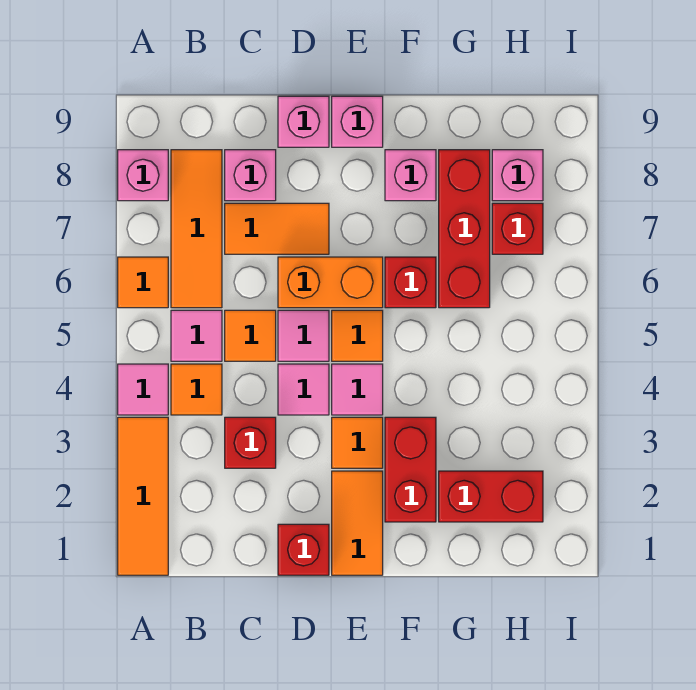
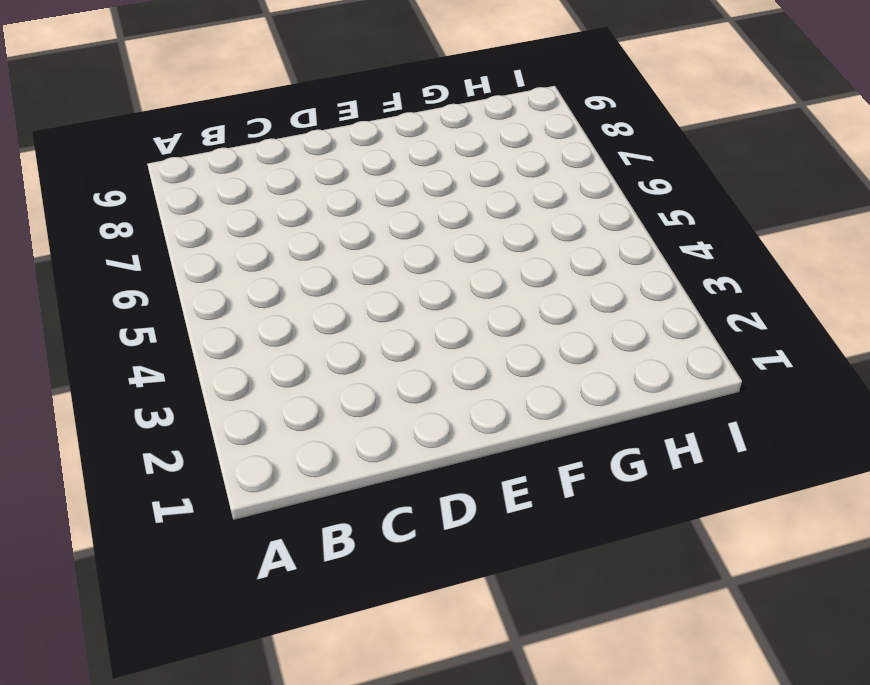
none -> orange 1x3 tile [118,417,168,575]
none -> pink 1x1 tile [118,364,168,415]
none -> orange 1x1 tile [118,257,168,308]

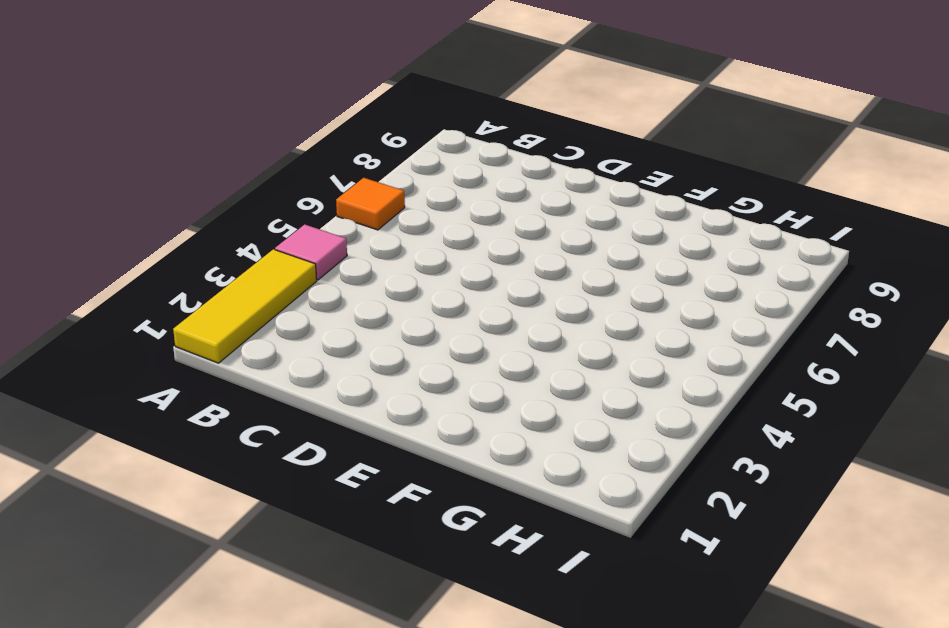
yellow 1x3 tile [173,249,317,363] -> orange 1x3 tile [118,417,168,575]
none -> pink 1x1 brick [118,150,168,201]
none -> orange 1x1 tile [171,364,222,415]
none -> pink 1x1 tile [171,310,222,361]

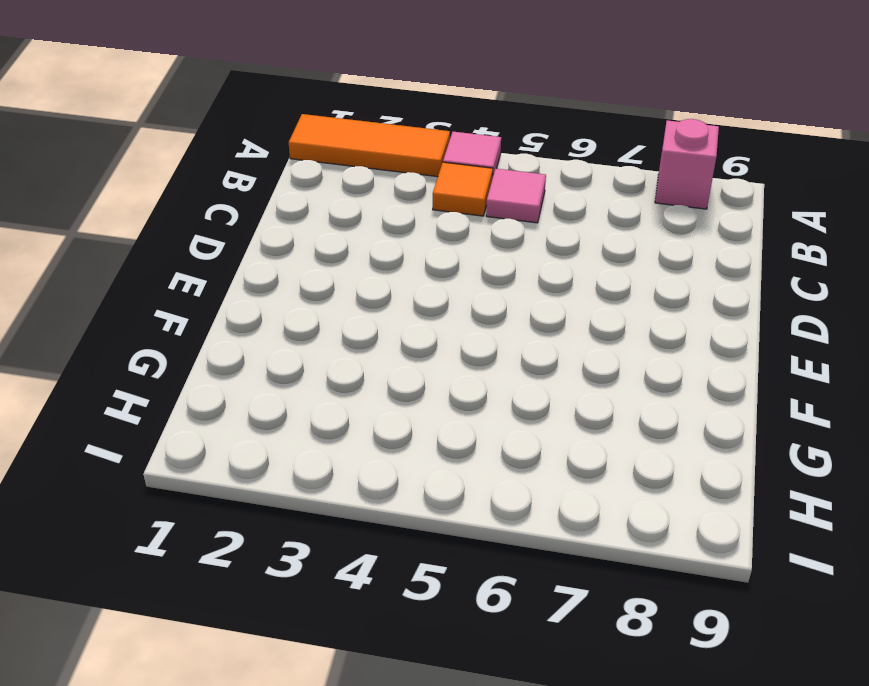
none -> orange 1x1 tile [118,257,168,308]
none -> orange 1x3 tile [171,150,222,308]
none -> red 1x1 brick [225,417,276,468]

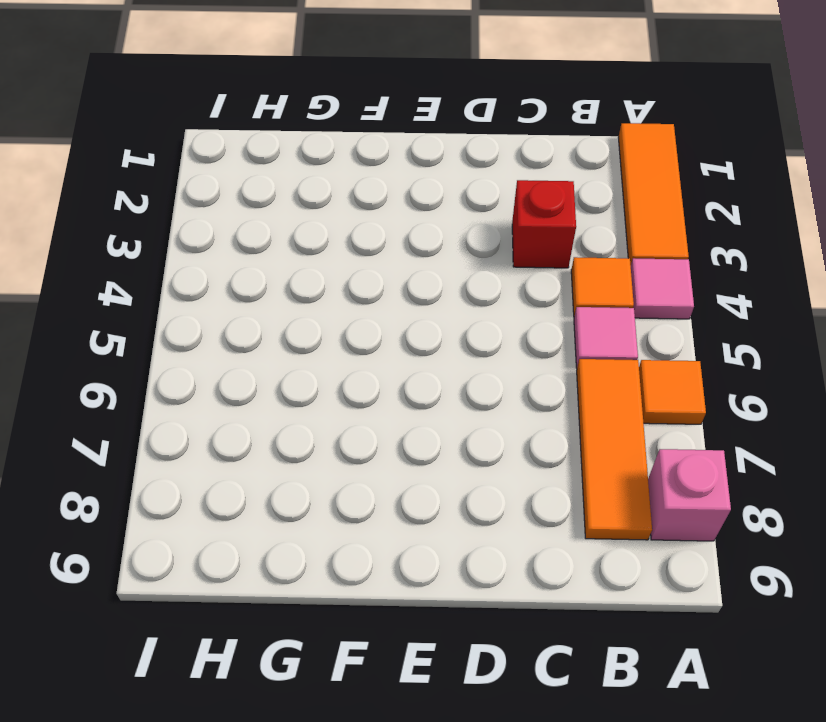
none -> orange 1x1 tile [225,310,276,361]
none -> orange 1x2 tile [225,203,329,254]
none -> pink 1x1 brick [225,150,276,201]

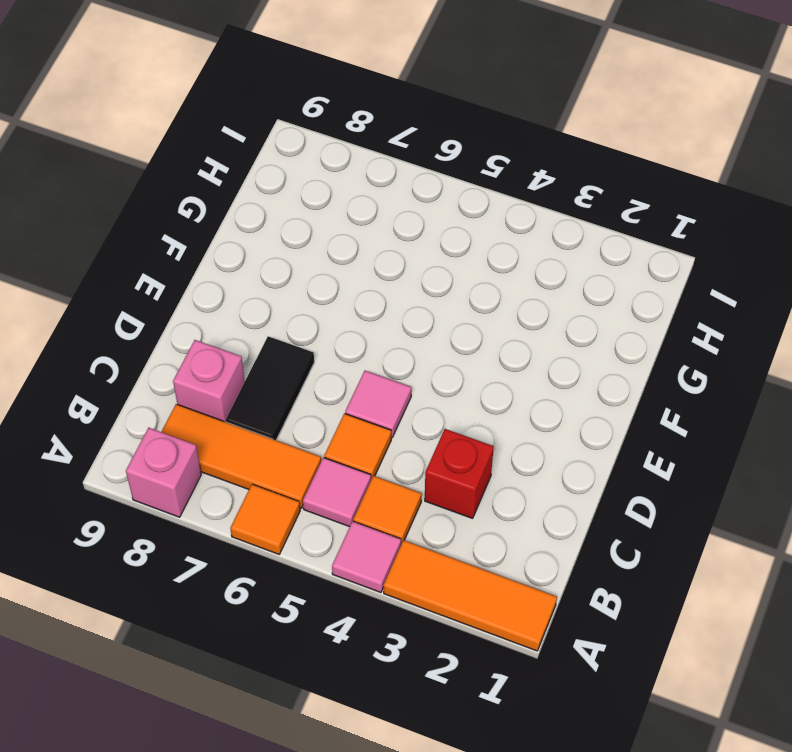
black 1x2 tile [226,336,314,440] -> orange 1x2 tile [225,203,329,254]
none -> red 1x1 brick [278,524,329,575]
none -> pink 1x1 tile [278,364,329,415]
none -> orange 1x2 brick [278,257,383,308]

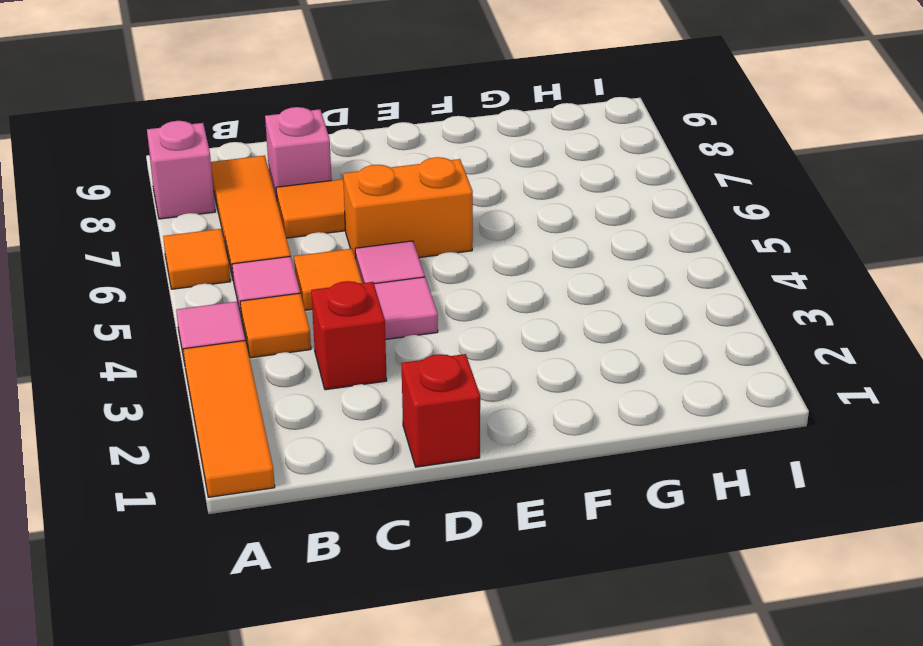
none -> pink 1x1 brick [278,96,329,147]
none -> orange 1x2 tile [332,471,383,575]
none -> orange 1x1 tile [332,417,383,468]

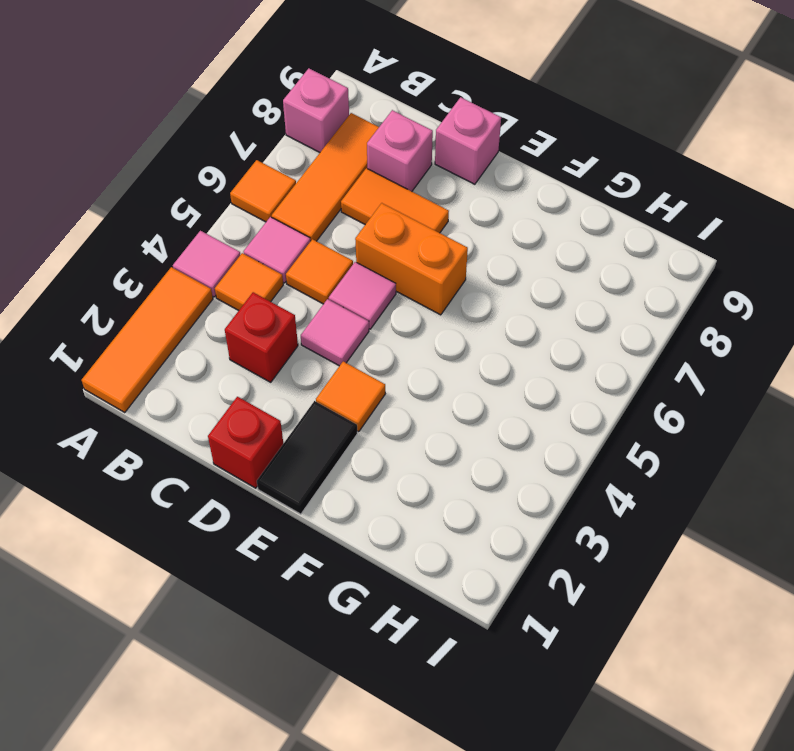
black 1x2 tile [257,401,357,514] -> orange 1x2 tile [332,471,383,575]
none -> pink 1x1 tile [332,364,383,415]
none -> orange 1x1 tile [332,310,383,361]
none -> pink 1x1 brick [332,96,383,147]

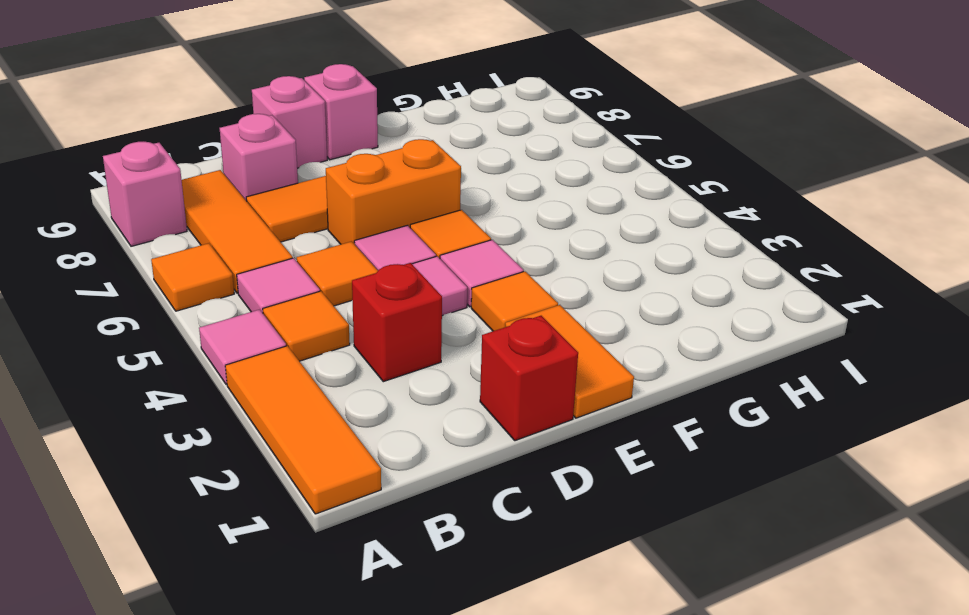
none -> red 1x2 brick [385,417,436,522]
none -> red 1x1 brick [385,257,436,308]
none -> pink 1x1 brick [385,150,436,201]

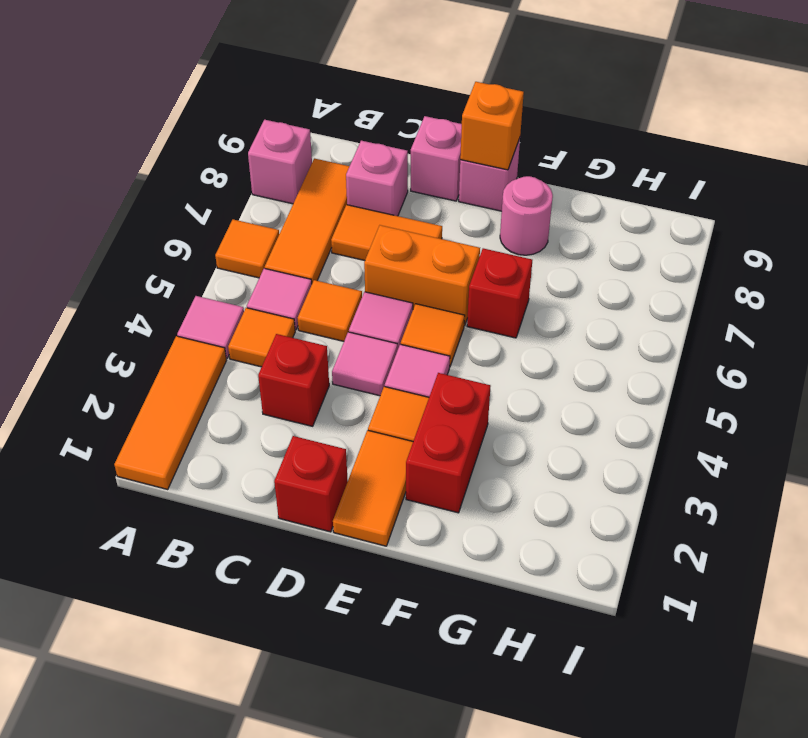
orange 1x1 brick [460,82,524,170] -> none
pink 1x1 round brick [500,176,553,255] -> pink 1x1 brick [385,150,436,201]
none -> red 1x2 brick [439,471,543,522]
none -> red 1x3 brick [439,150,490,308]
none -> red 1x1 brick [492,203,543,254]

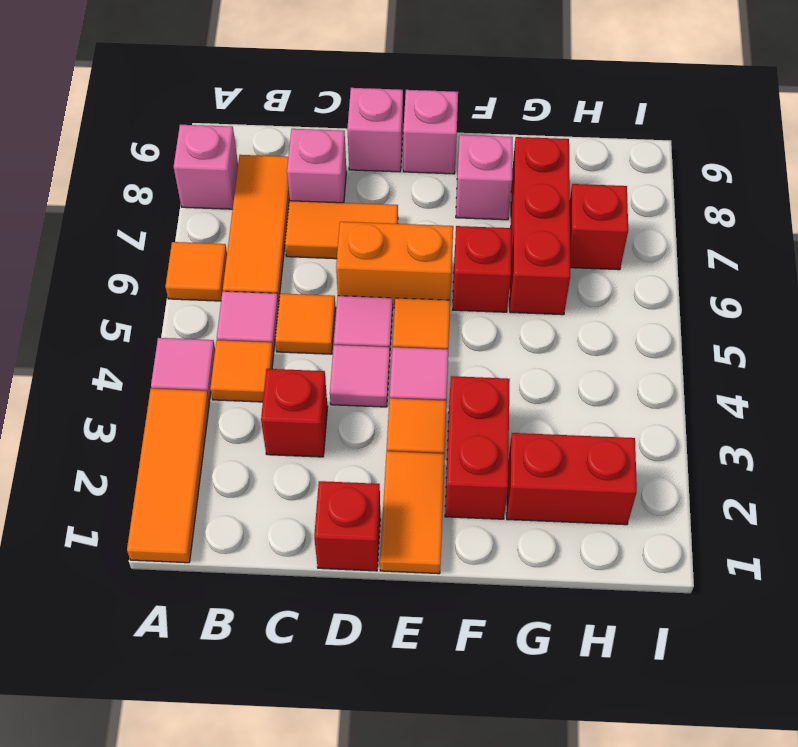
none -> pink 1x1 brick [492,150,543,201]

